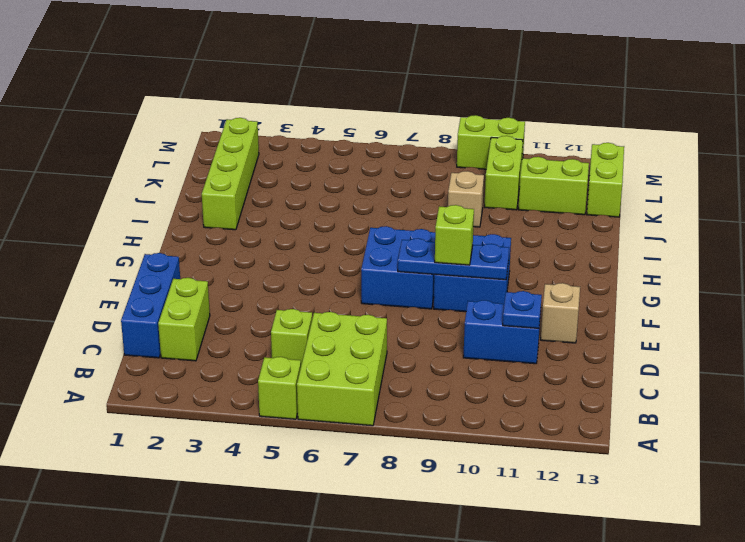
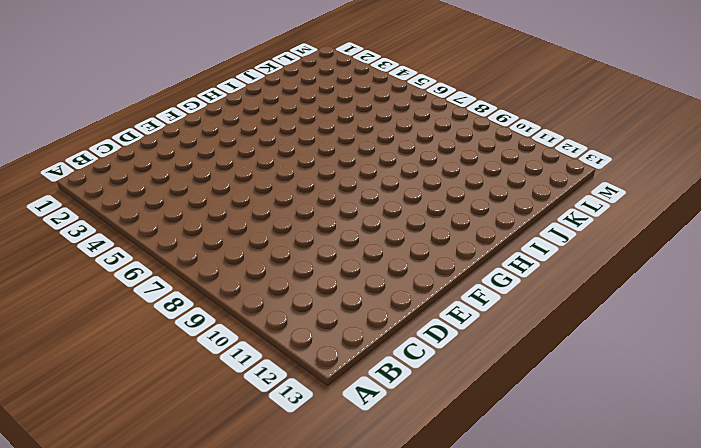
none -> lime 1x1 brick [258,357,301,419]
none -> lime 2x3 brick [297,312,387,426]
none -> blue 1x3 brick [121,253,180,358]

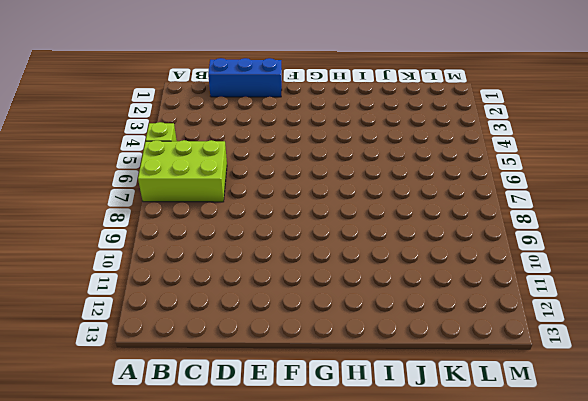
none -> lime 1x2 brick [158,278,210,361]
none -> lime 1x1 brick [271,309,312,365]
none -> blue 1x2 brick [463,300,541,364]

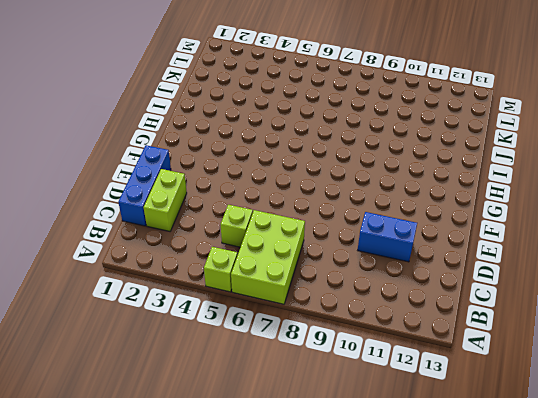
none -> tan 1x1 brick [541,283,580,343]
none -> blue 2x2 brick [361,226,435,309]
none -> blue 2x2 brick [434,234,511,312]

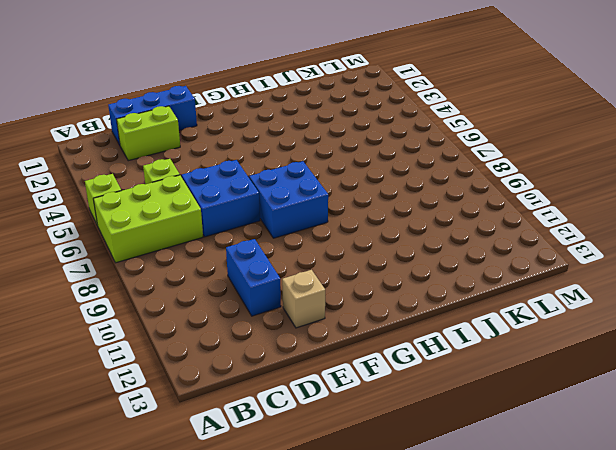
blue 2x2 brick [182,160,260,237] -> blue 2x2 brick moved to [434,234,511,312]
none -> lime 1x4 brick [202,118,259,230]
none -> tan 1x1 brick [448,171,484,227]
none -> lime 1x2 brick [484,136,523,210]

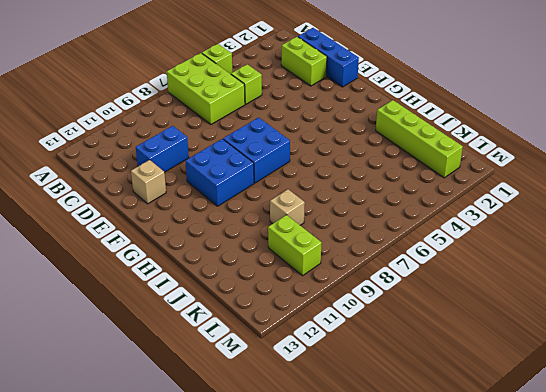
none -> lime 1x2 brick [518,157,589,215]
none -> lime 1x2 brick [587,143,624,217]
none -> lime 1x2 brick [457,115,525,169]

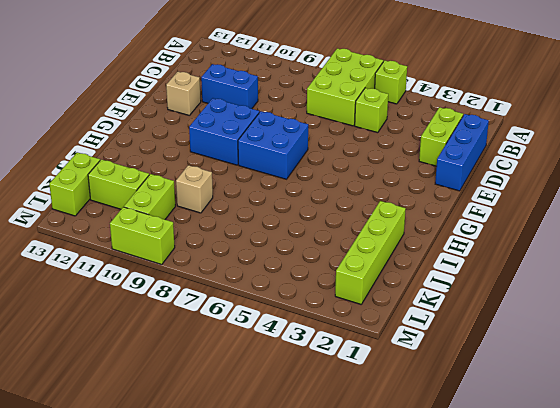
none -> blue 1x1 plate [503,291,542,328]
none -> blue 1x3 plate [398,238,509,280]
none -> lime 1x1 brick [435,205,474,265]

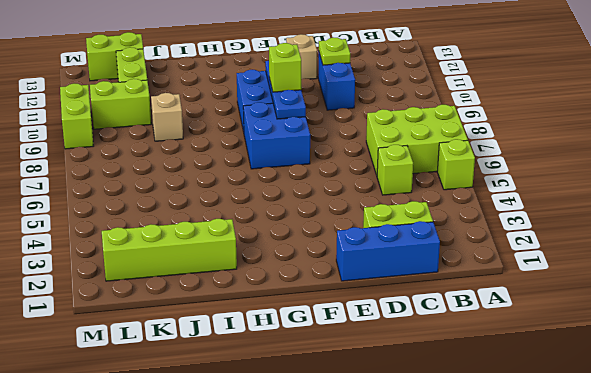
lime 1x1 plate [319,37,350,65] -> blue 1x1 plate [503,291,542,328]

